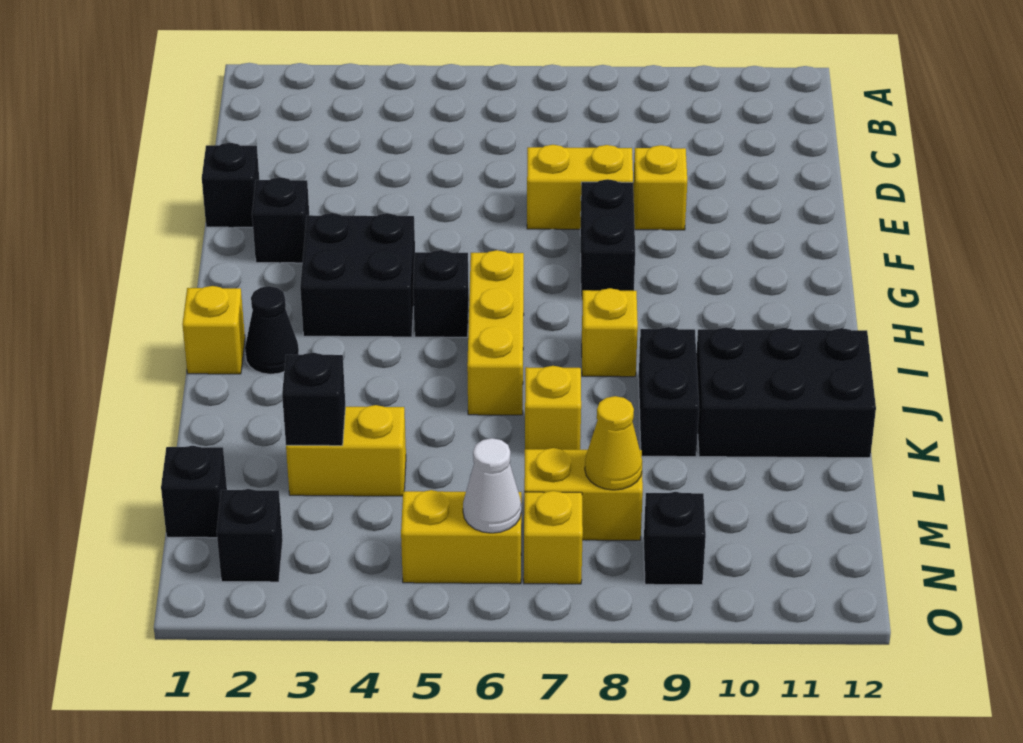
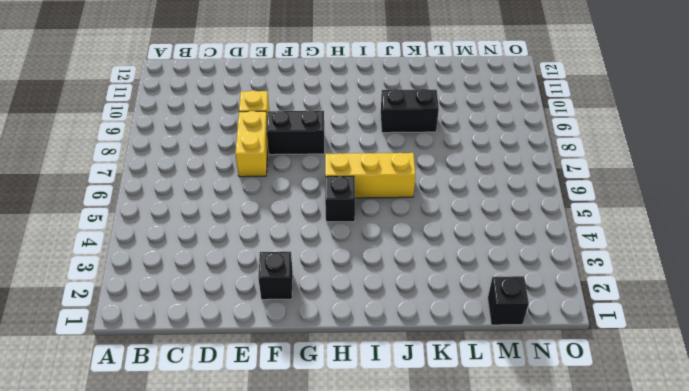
none -> black 1x1 brick [202,143,259,227]
none -> black 2x2 brick [300,213,415,337]
none -> yellow 1x1 brick [182,286,245,374]

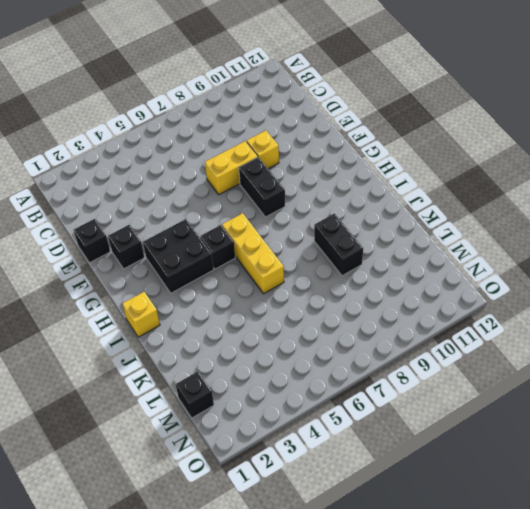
none -> black 1x1 cone [245,286,299,374]
none -> yellow 1x1 brick [582,288,638,377]
none -> black 2x3 brick [696,327,876,458]

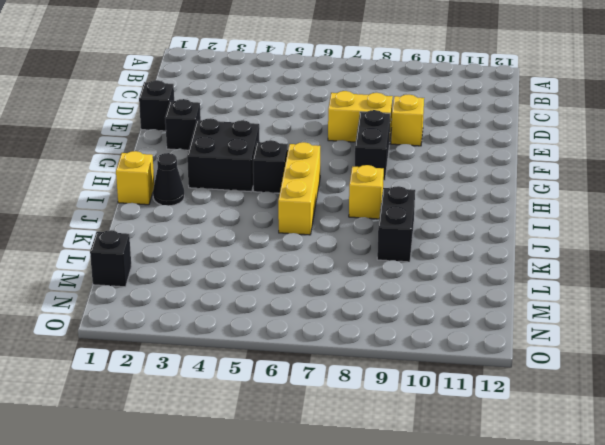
none -> black 2x3 brick [696,327,876,458]
none -> yellow 1x1 brick [525,366,581,450]
none -> yellow 1x2 brick [286,405,406,496]

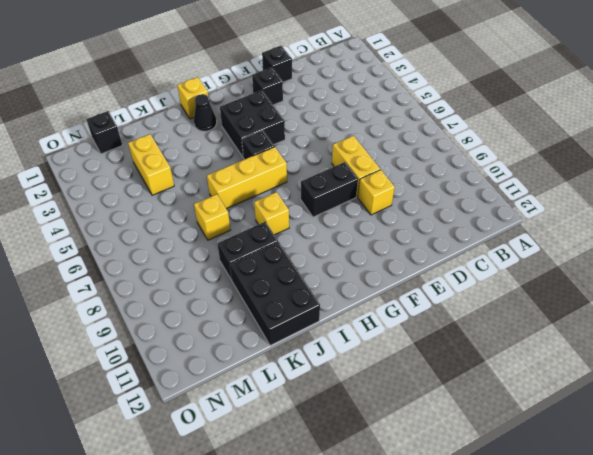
none -> yellow 1x2 brick [524,448,643,540]
none -> black 1x1 brick [217,489,283,582]
none -> yellow 1x2 brick [401,490,521,584]

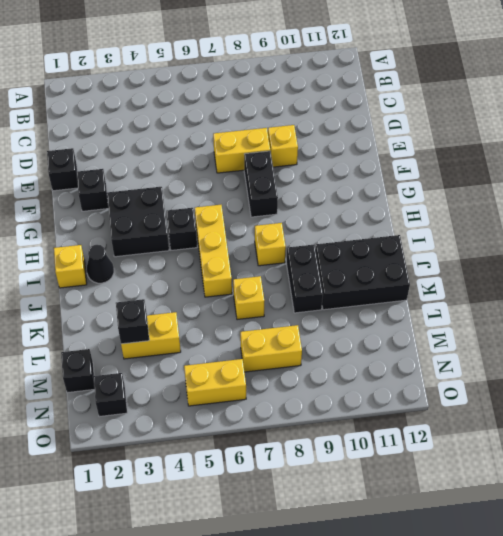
none -> yellow 1x1 brick [524,491,583,584]
none -> black 1x1 brick [644,492,706,585]
none -> yellow 1x1 cone [585,396,642,490]

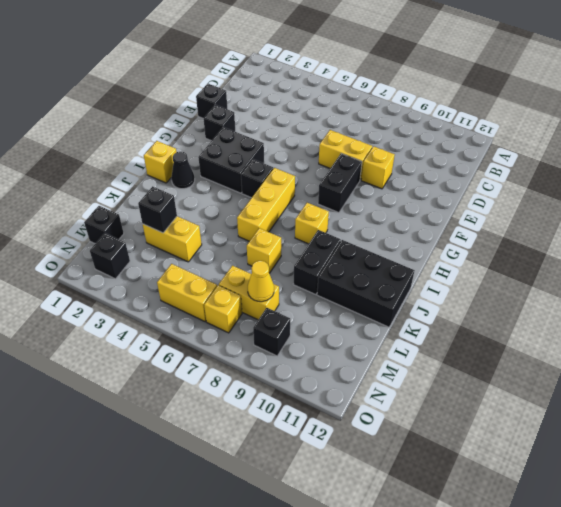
none -> white 1x1 cone [463,438,521,533]

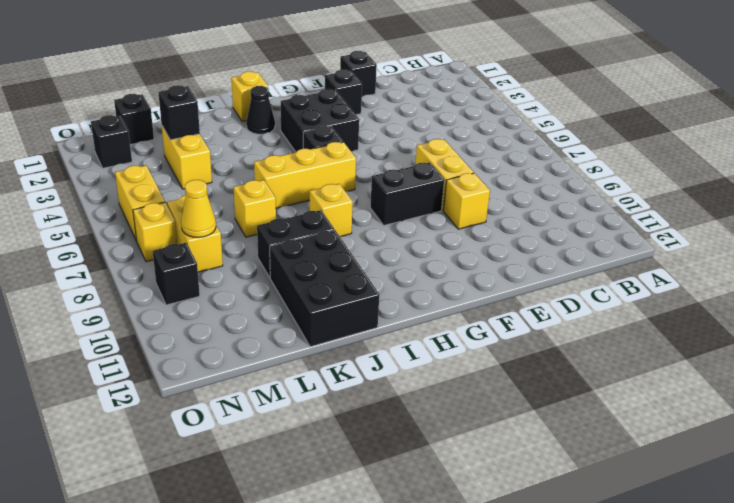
none -> white 1x1 cone [463,438,521,533]

